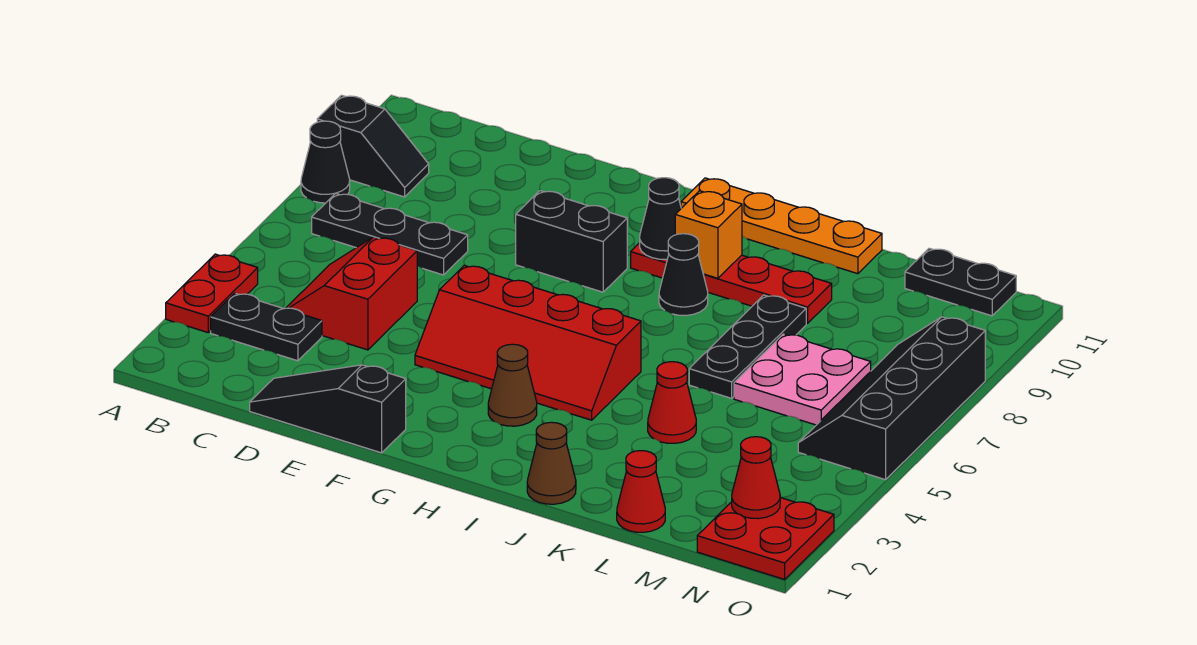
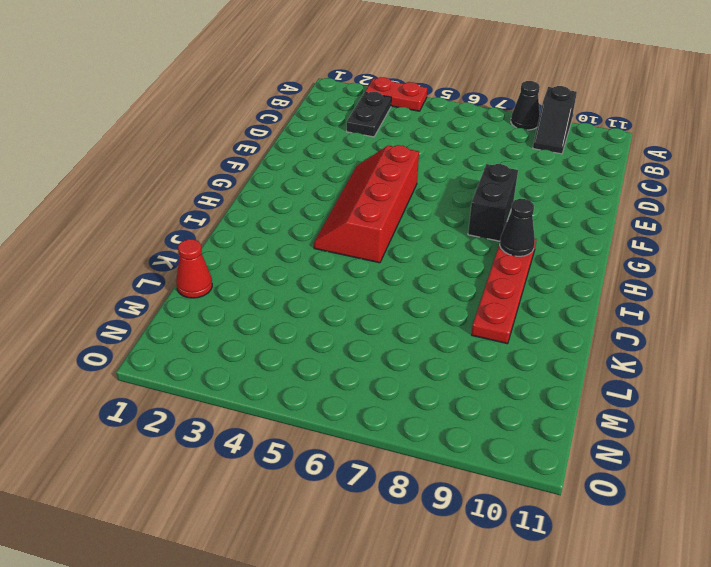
none -> black 1x3 plate [312,193,468,275]
none -> red 2x2 slope [286,237,417,350]
none -> black 1x3 slope [250,365,406,453]

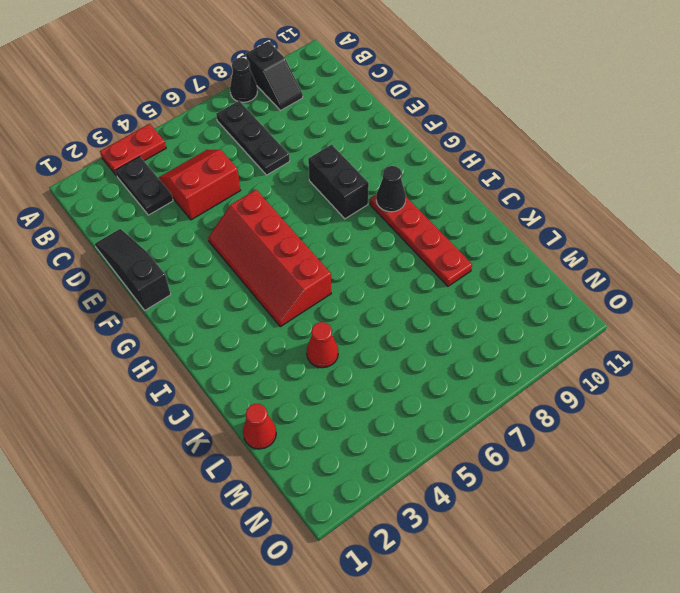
none -> brown 1x1 cone [488,344,537,426]
none -> orange 1x4 plate [681,178,882,274]
none -> black 1x1 cone [659,234,708,315]

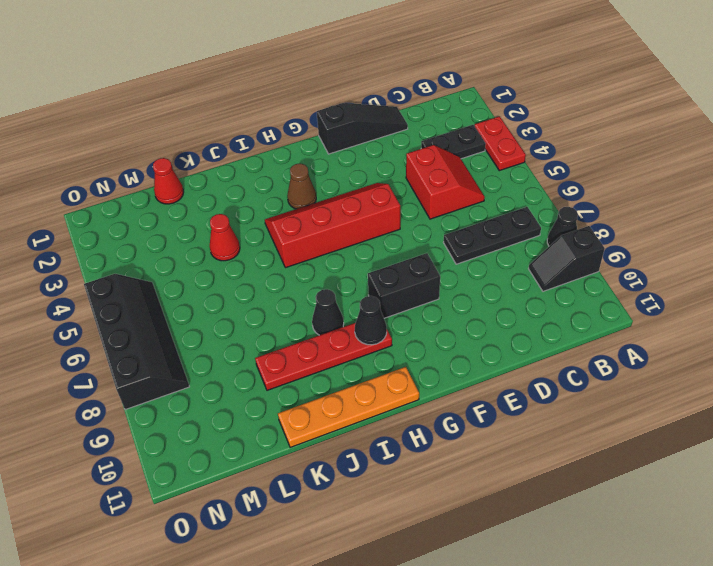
none -> brown 1x1 cone [527,422,576,504]
none -> black 1x3 plate [689,295,806,398]
none -> pink 2x2 plate [734,334,871,425]

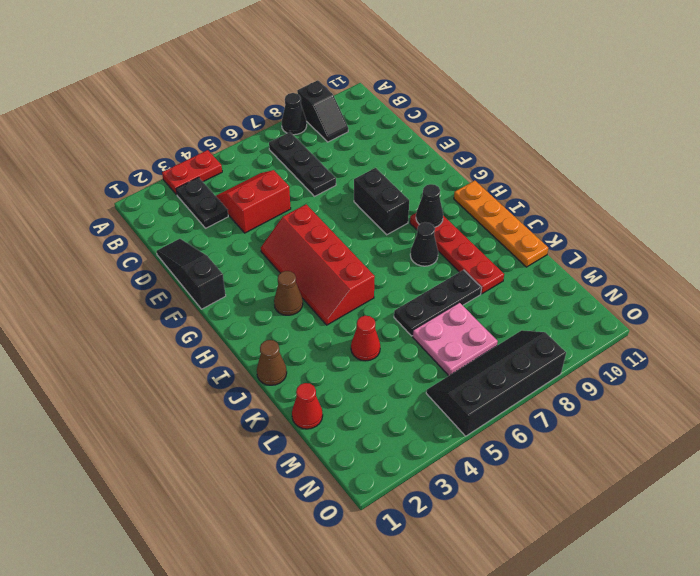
none -> black 1x2 plate [905,248,1016,316]
none -> red 2x2 plate [697,498,834,579]
none -> orange 1x1 brick [675,191,742,278]

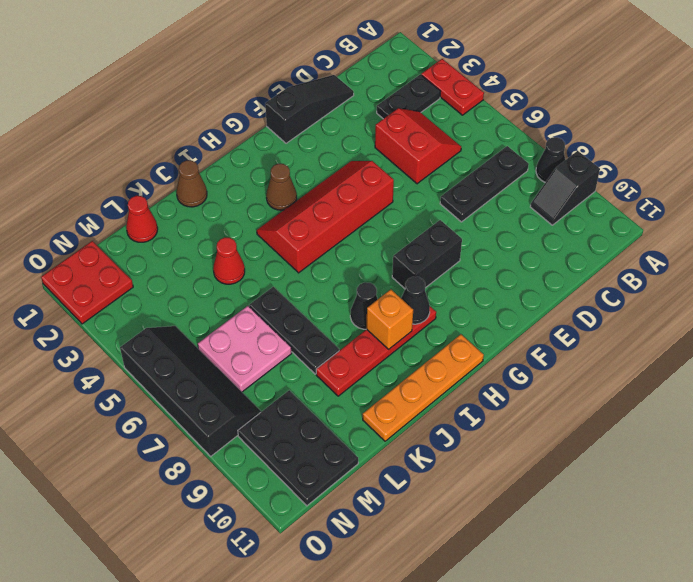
black 2x3 plate [238,390,358,506] -> black 1x2 plate [905,248,1016,316]
none -> red 1x1 cone [732,437,780,519]

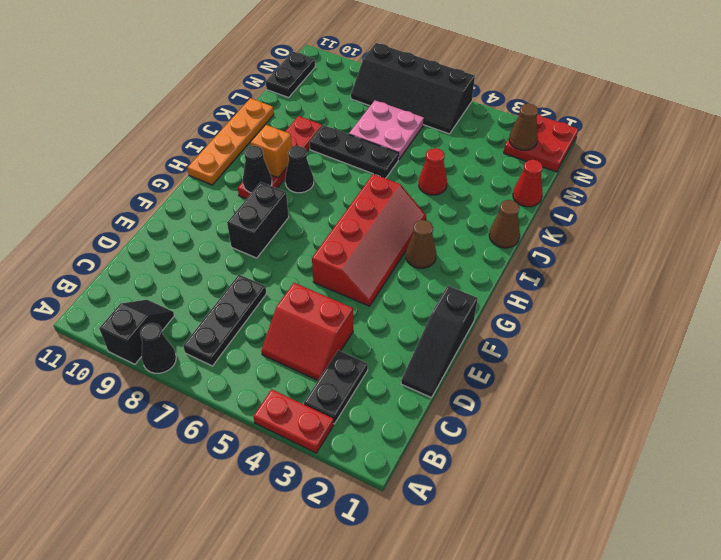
brown 1x1 cone [509,104,538,150] -> red 1x1 cone [732,437,780,519]

